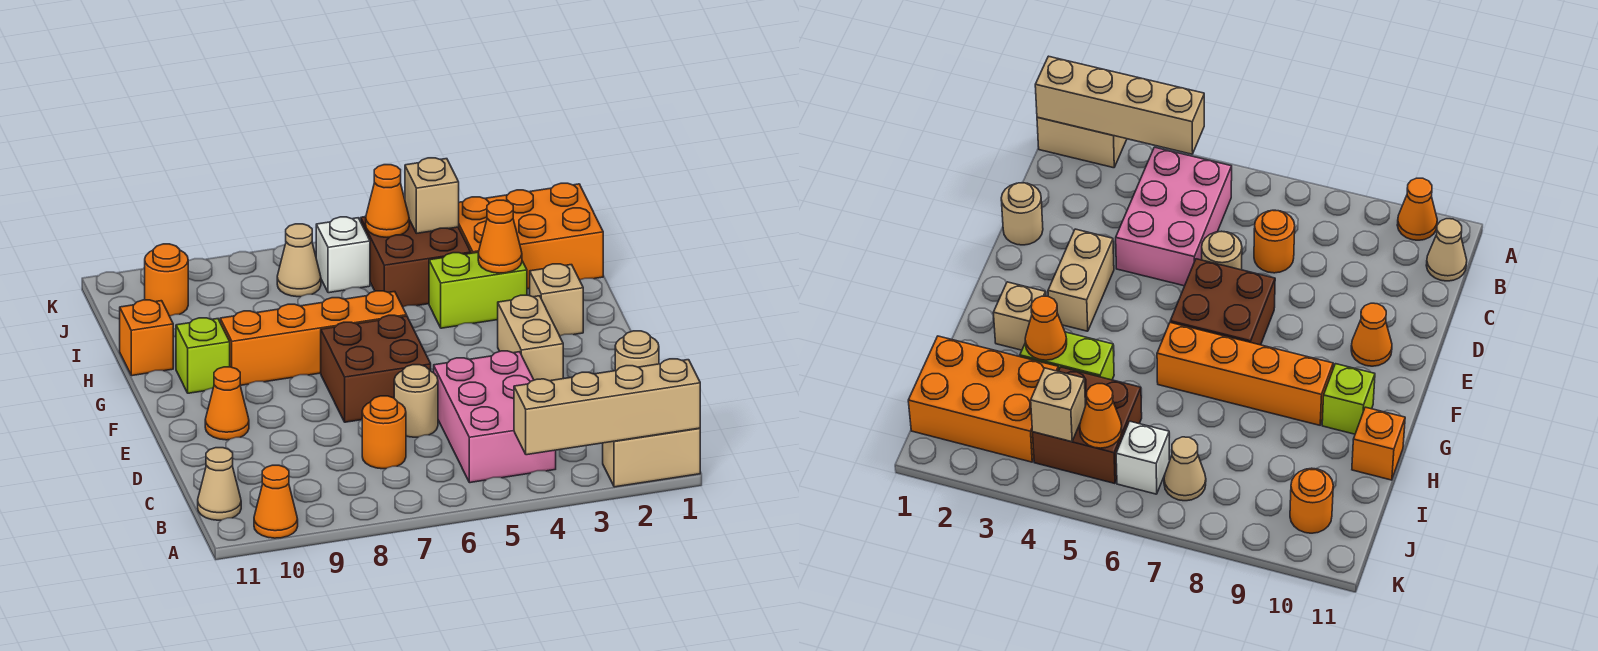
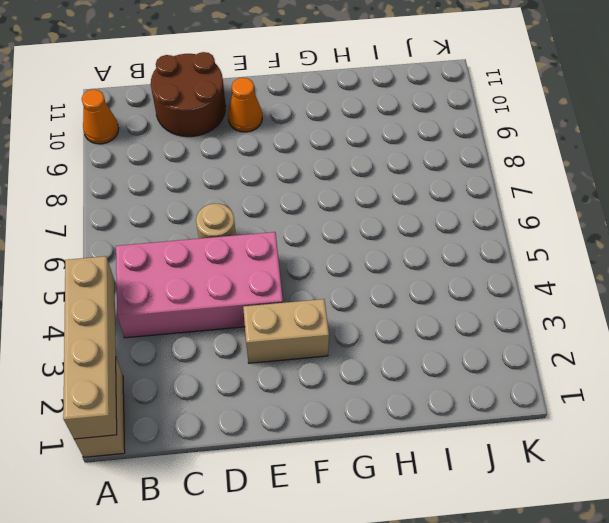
pink 2x4 brick [116,232,283,338] -> pink 2x3 brick [434,351,556,483]
brown 2x2 round brick [151,52,226,137] -> none
none -> tan 1x1 cone [198,448,241,520]
none -> orange 1x1 round brick [362,396,406,469]
none -> tan 1x1 round brick [615,331,659,371]

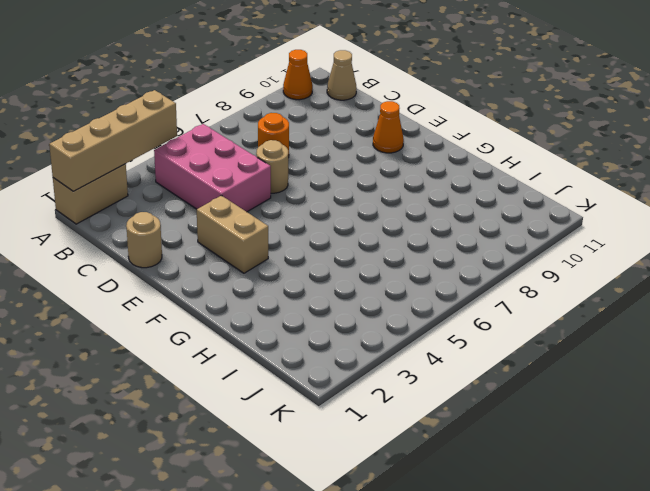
none -> brown 2x2 brick [321,315,431,422]
none -> tan 1x1 brick [530,264,583,336]
none -> orange 1x4 brick [220,291,407,385]

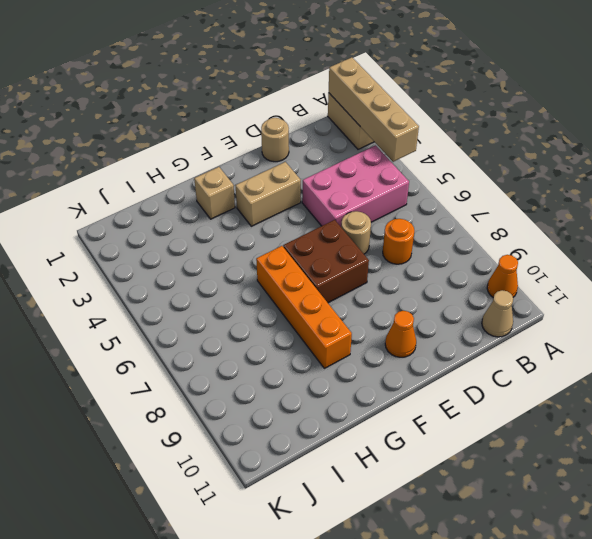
none -> lime 1x1 brick [176,318,230,393]
none -> lime 1x2 brick [429,252,527,328]
none -> orange 1x1 brick [120,300,173,376]

